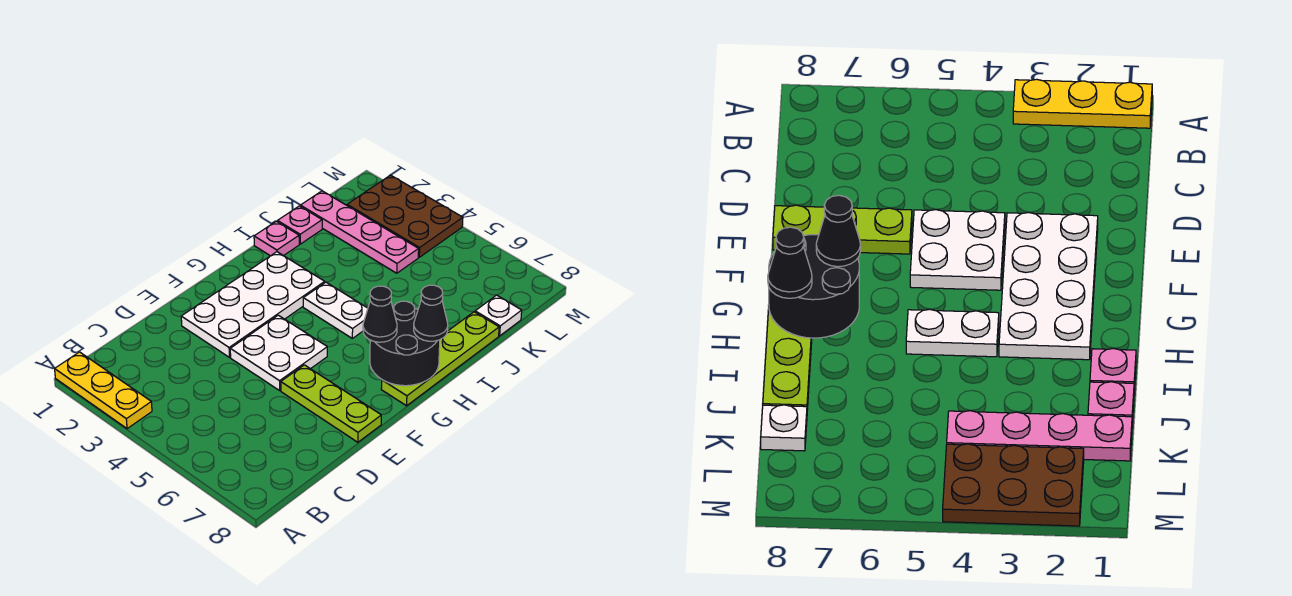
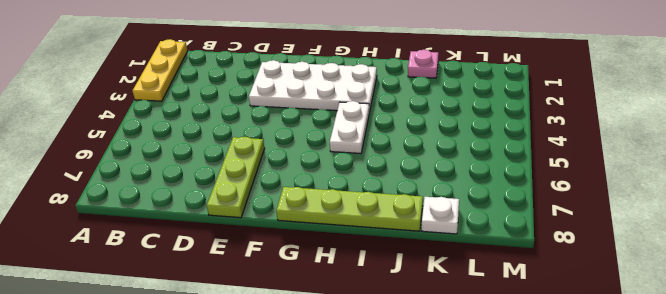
none -> white 2x2 plate [230,315,327,390]
none -> pink 1x1 plate [254,221,299,256]
none -> pink 1x4 plate [300,191,419,273]

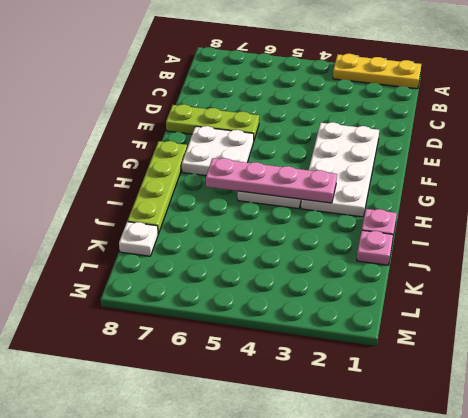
white 2x2 plate [182,126,254,176] -> white 2x2 plate moved to [230,315,327,390]
pink 1x4 plate [206,158,337,203] -> pink 1x4 plate moved to [300,191,419,273]
none -> brown 2x3 plate [347,175,463,257]
none -> black 2x2 round brick [370,301,440,386]
none -> black 1x1 cone [363,286,397,342]

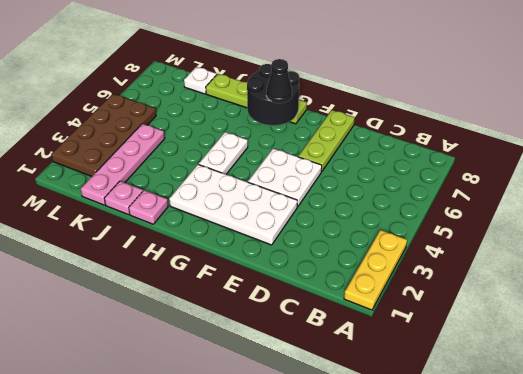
brown 2x4 plate [51,94,156,176] -> brown 2x3 plate [347,175,463,257]
none -> black 1x1 cone [414,285,448,341]

